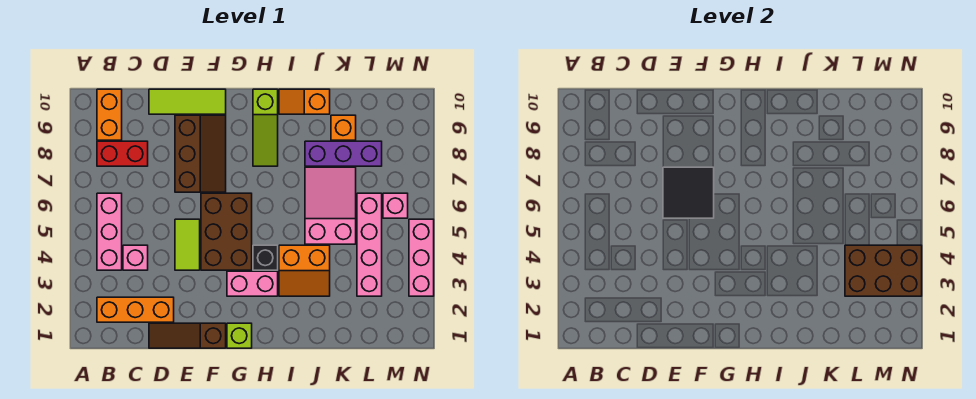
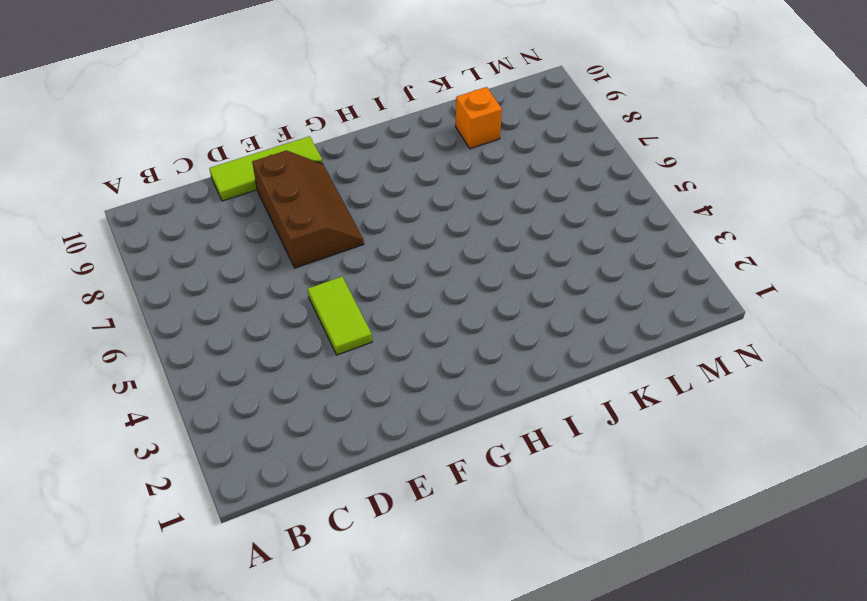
none -> orange 1x3 brick [97,297,174,322]
none -> pink 1x3 brick [97,193,122,270]
none -> red 1x2 brick [97,141,148,166]

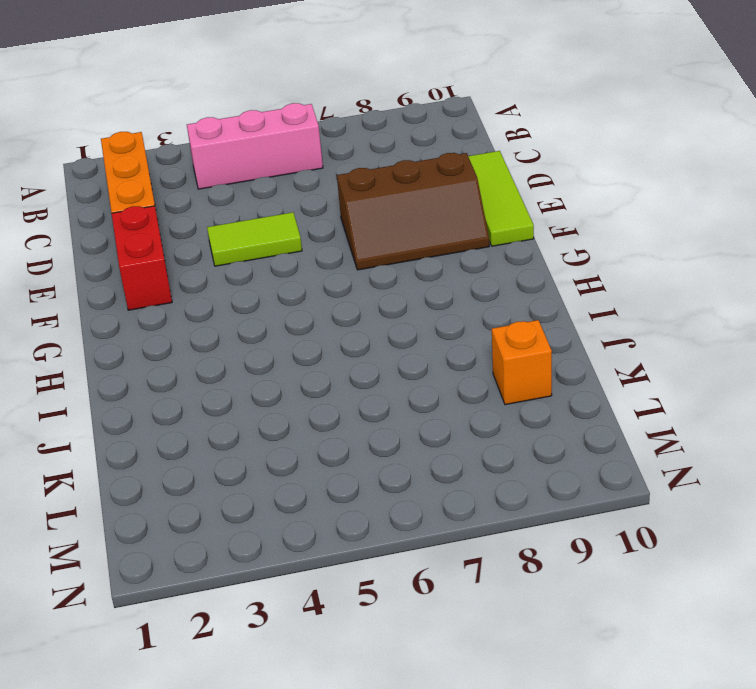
red 1x2 brick [112,206,172,310] -> red 1x2 brick moved to [97,141,148,166]
none -> orange 1x2 brick [97,89,122,140]
none -> pink 1x1 brick [123,245,148,270]
none -> brown 1x3 slope [149,323,226,348]

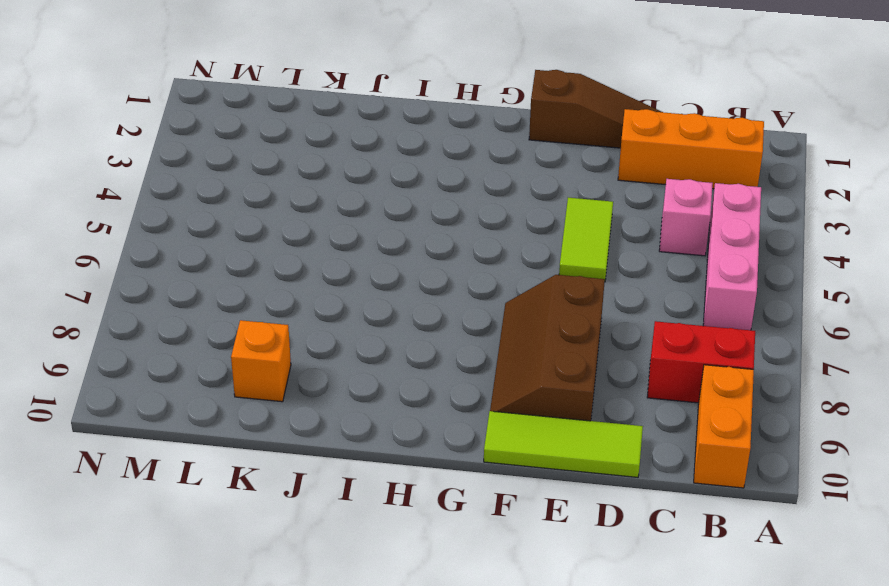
none -> brown 2x3 brick [201,193,252,270]
none -> lime 1x1 brick [227,323,252,348]
none -> pink 1x2 brick [227,271,278,296]

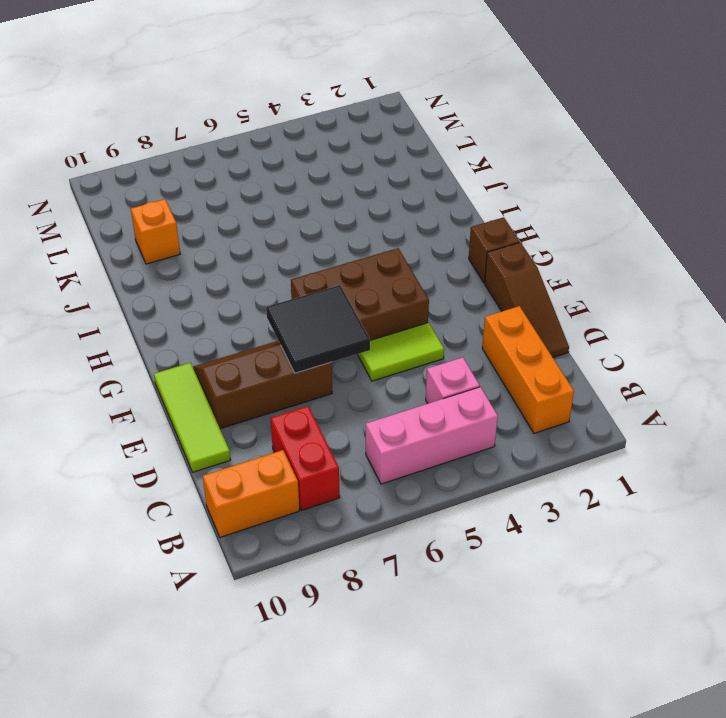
brown 1x1 brick [469,217,520,283] -> lime 1x1 brick [227,323,252,348]
none -> pink 1x2 brick [227,271,278,296]
none -> black 1x1 brick [253,245,278,270]
none -> lime 1x3 slope [253,89,278,166]

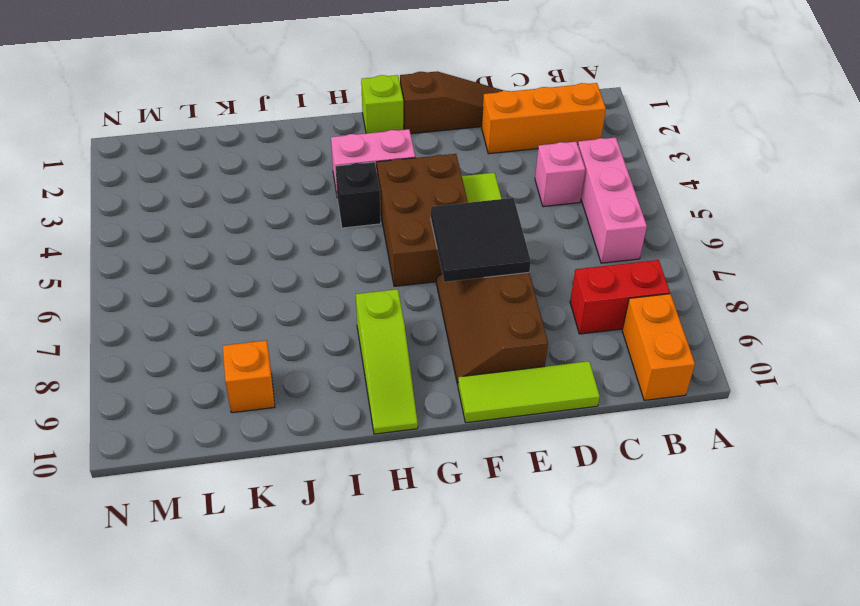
lime 1x3 slope [356,289,418,434] -> lime 1x3 slope turned to [253,89,278,166]
none -> orange 2x2 slope [279,245,330,296]
none -> orange 1x2 slope [279,89,330,114]
none -> pink 2x3 slope [305,167,356,244]

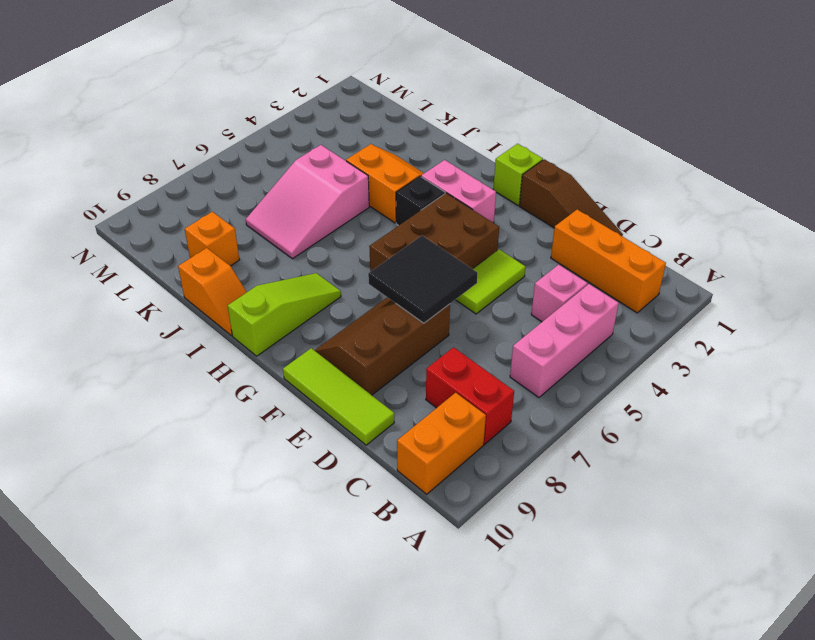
none -> purple 1x3 brick [305,141,382,166]
none -> pink 1x4 brick [357,193,382,296]
none -> pink 1x1 brick [383,193,408,218]

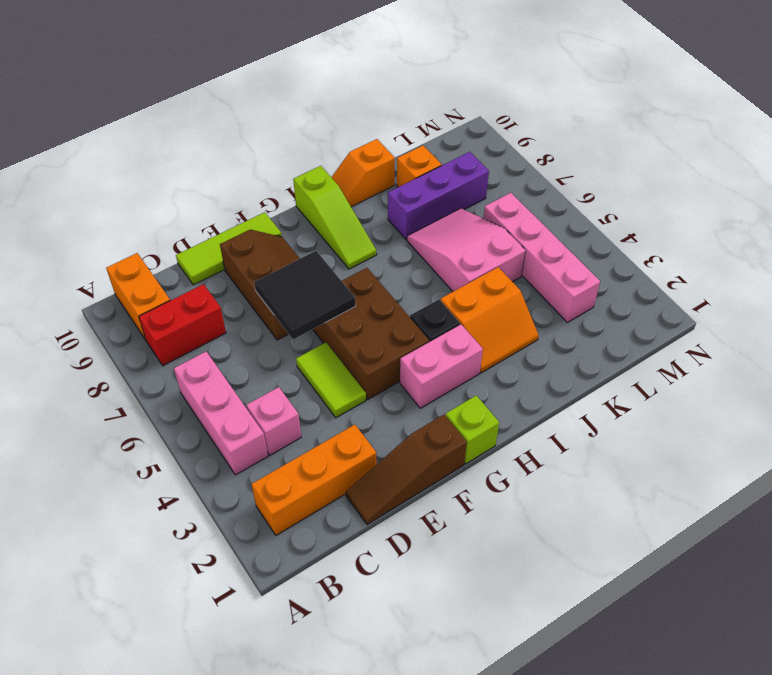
none -> pink 1x1 brick [383,193,408,218]
none -> pink 1x3 brick [409,219,434,296]
none -> brown 2x3 brick [845,245,922,296]

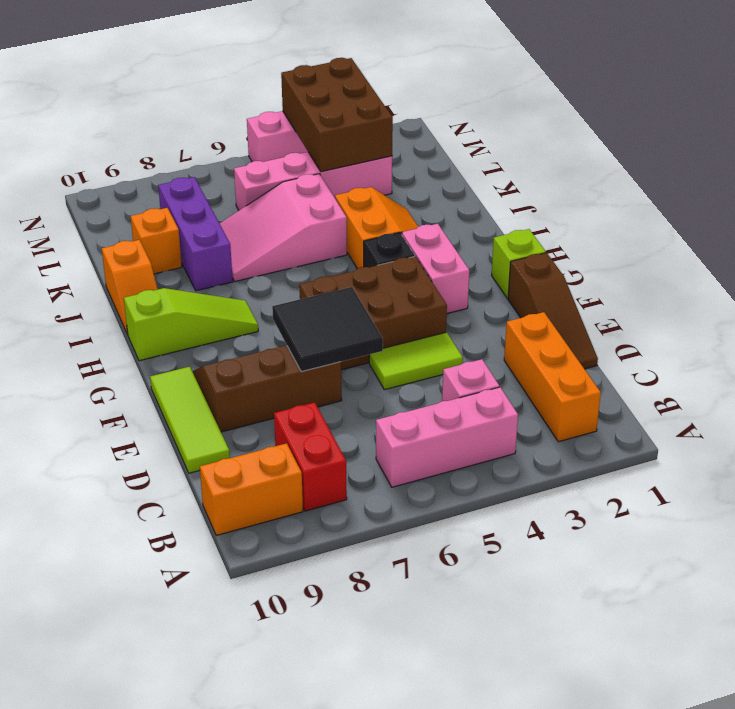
none -> pink 1x1 brick [383,193,408,218]

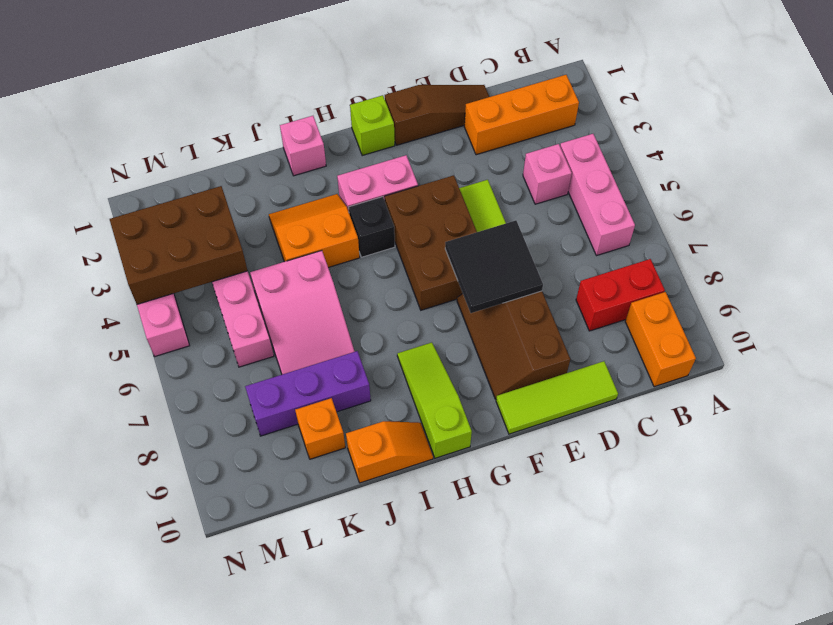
pink 1x1 brick [280,116,326,176] -> pink 1x1 brick moved to [383,193,408,218]

